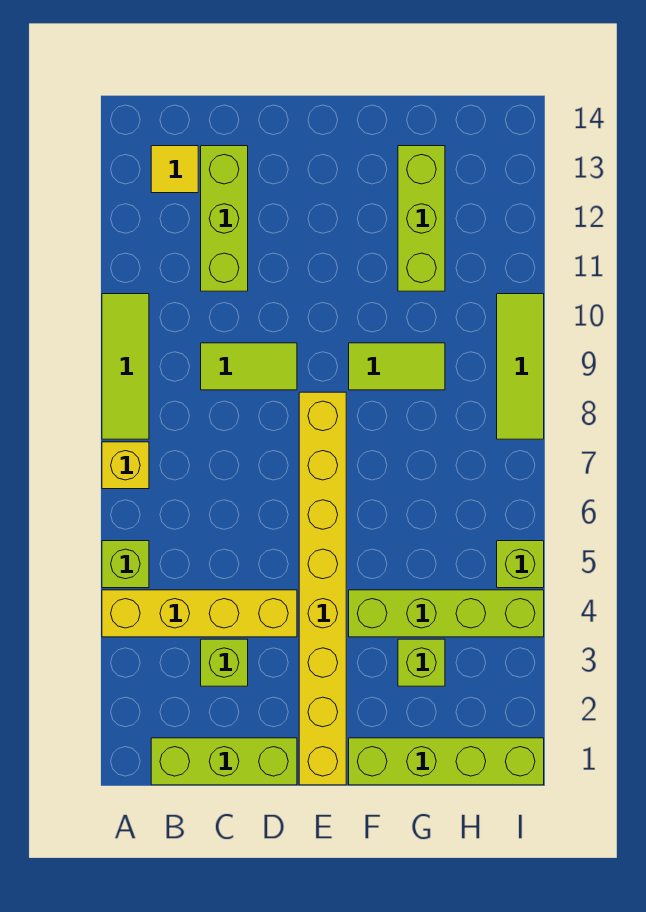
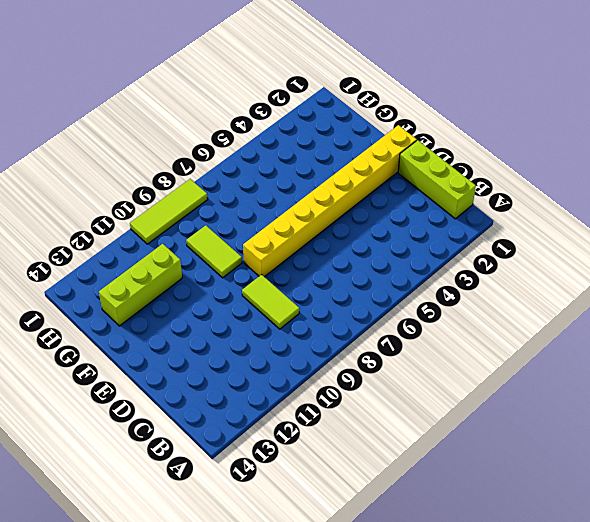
none -> yellow 1x4 brick [102,590,297,637]
none -> lime 1x1 brick [102,541,149,588]
none -> yellow 1x1 brick [102,442,149,489]

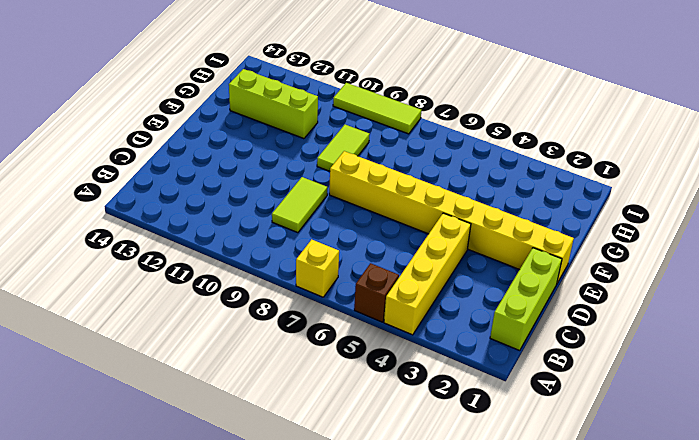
brown 1x1 brick [354,263,399,322] -> lime 1x1 brick [102,541,149,588]
none -> lime 1x3 tile [102,294,149,439]
none -> yellow 1x1 tile [151,146,198,193]
none -> lime 1x1 brick [201,639,248,686]

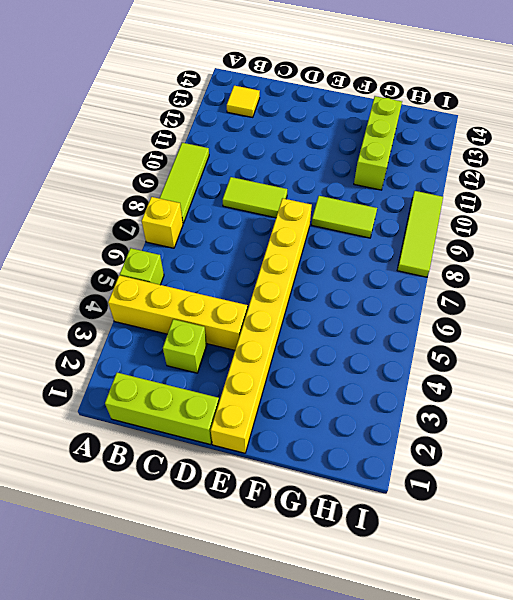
none -> lime 1x3 brick [201,146,248,291]
none -> lime 1x4 brick [349,738,544,785]
none -> lime 1x4 brick [349,590,544,637]

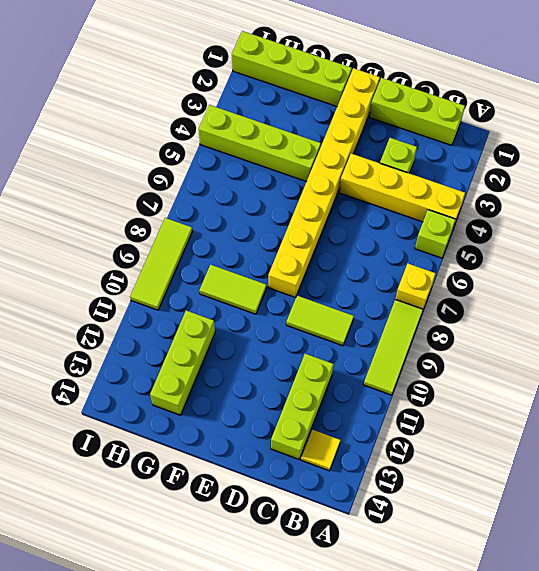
none -> lime 1x1 brick [398,639,445,686]
none -> lime 1x1 brick [497,541,544,588]

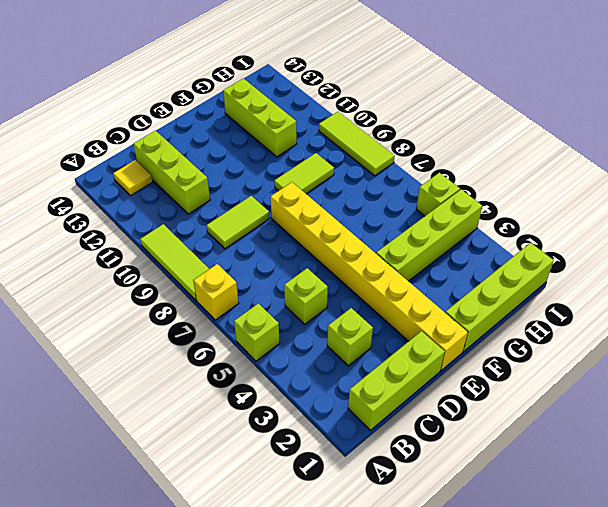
lime 1x1 brick [284,268,328,324] -> lime 1x1 brick moved to [398,639,445,686]
none -> yellow 1x4 brick [102,590,297,637]

